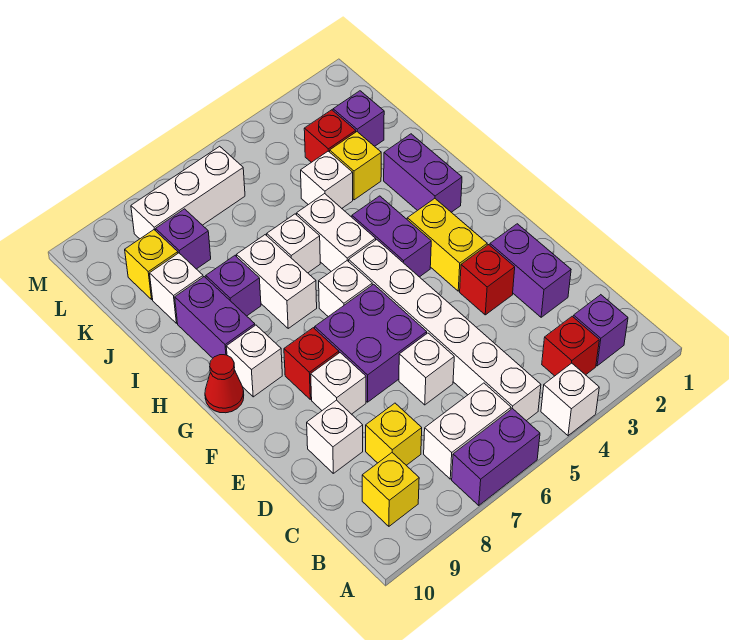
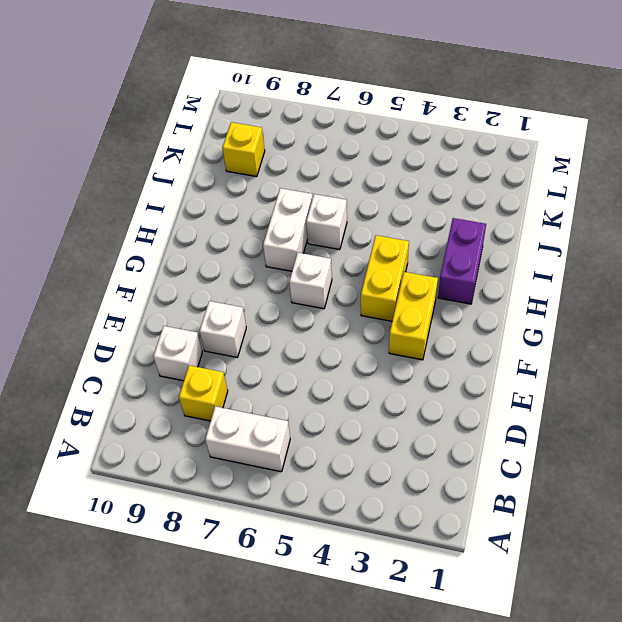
yellow 1x2 brick [361,235,409,321] -> purple 1x2 brick [352,196,431,277]
none -> white 1x1 brick [541,363,599,436]
none -> purple 1x2 brick [452,408,540,505]
none -> purple 1x1 brick [573,295,628,366]
none -> red 1x1 brick [542,316,599,376]

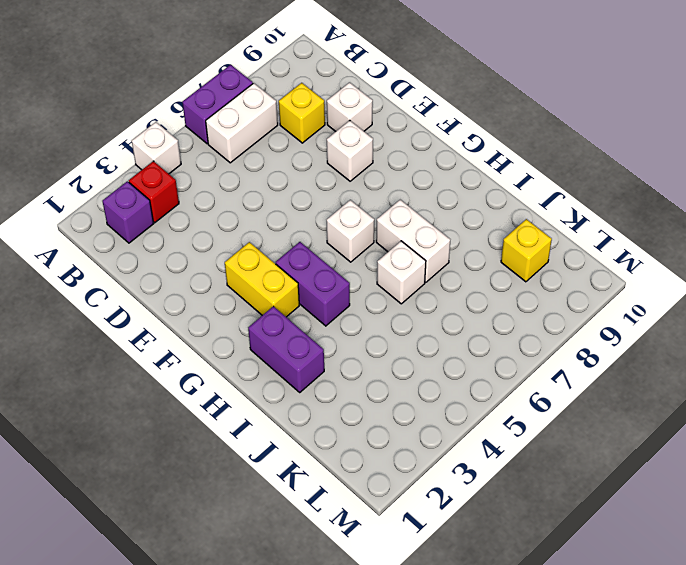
none -> white 1x6 brick [349,240,541,421]
none -> yellow 1x1 brick [362,453,419,526]
none -> purple 1x2 brick [490,224,571,317]
none -> white 1x1 brick [399,333,454,405]

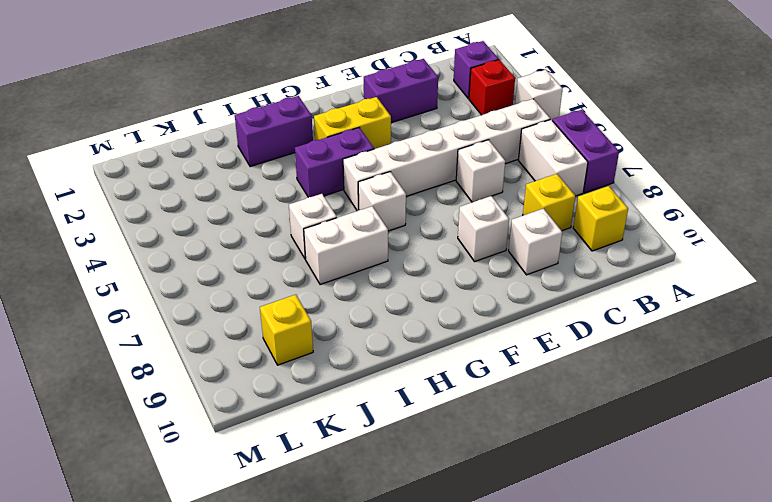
none -> red 1x1 brick [460,245,515,315]
none -> purple 2x2 brick [315,284,427,402]
none -> red 1x1 brick [284,328,339,399]
none -> white 1x1 brick [226,325,282,397]

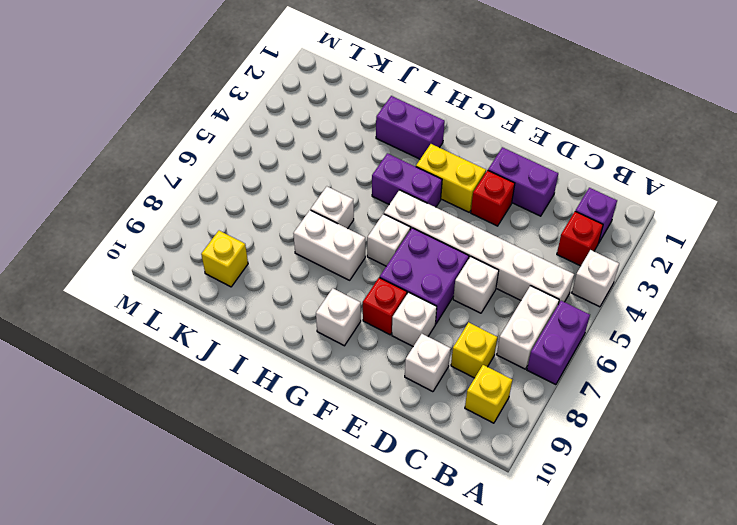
none -> red 1x1 cone [205,355,244,413]
none -> white 1x2 brick [297,194,376,271]
none -> purple 1x2 brick [175,277,255,358]
none -> purple 1x1 brick [206,256,261,316]

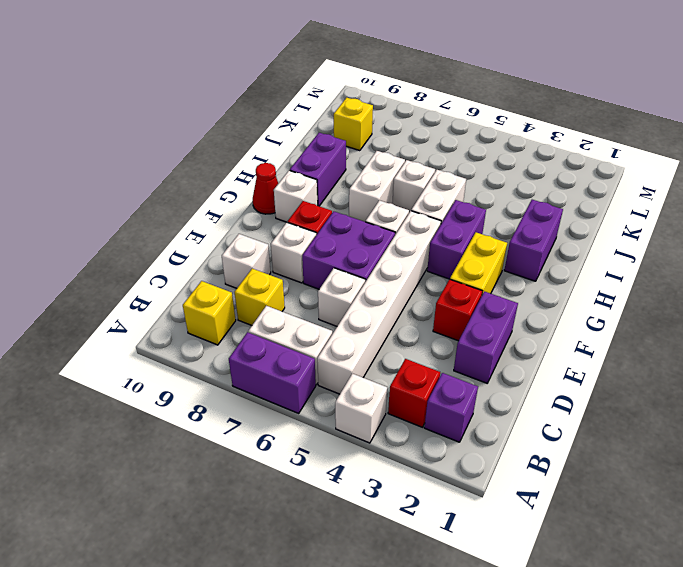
none -> purple 1x1 brick [206,256,261,316]
none -> yellow 1x1 brick [330,132,381,200]
none -> white 1x1 brick [301,151,353,208]
none -> white 1x1 brick [150,253,203,323]

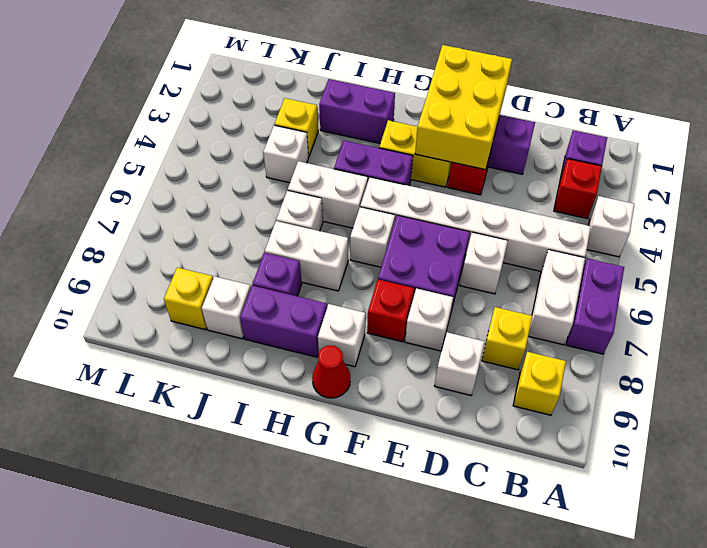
yellow 2x3 brick [415,45,512,170] -> none
none -> purple 1x1 brick [333,91,384,146]
none -> red 1x1 brick [304,110,356,162]
none -> purple 1x1 brick [156,209,211,269]
none -> white 1x3 brick [131,146,245,239]

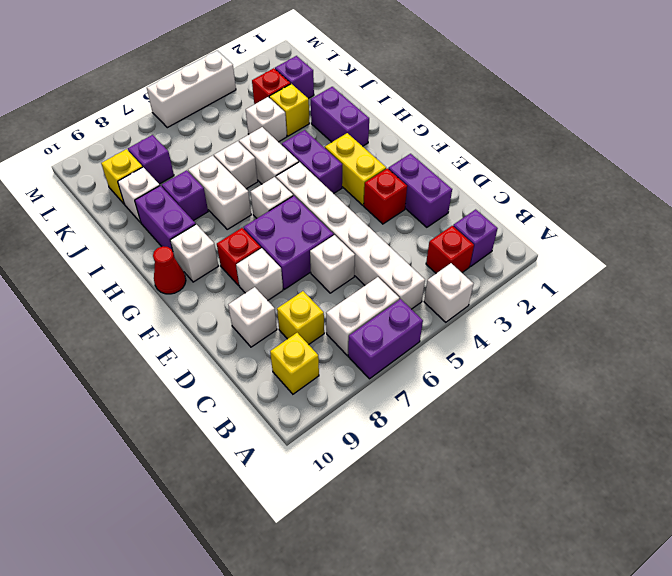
white 1x3 brick [147,51,236,128] -> white 1x3 brick moved to [131,146,245,239]

